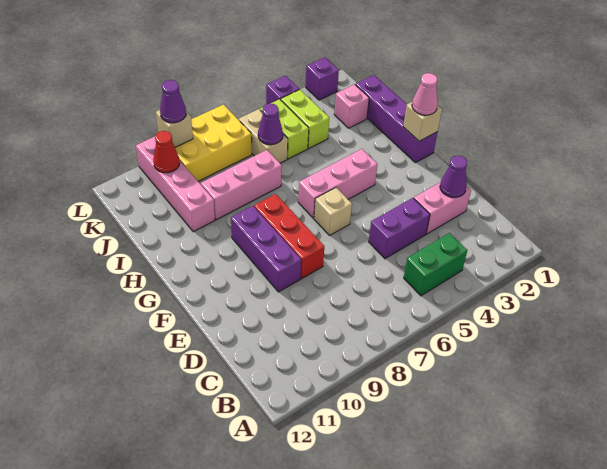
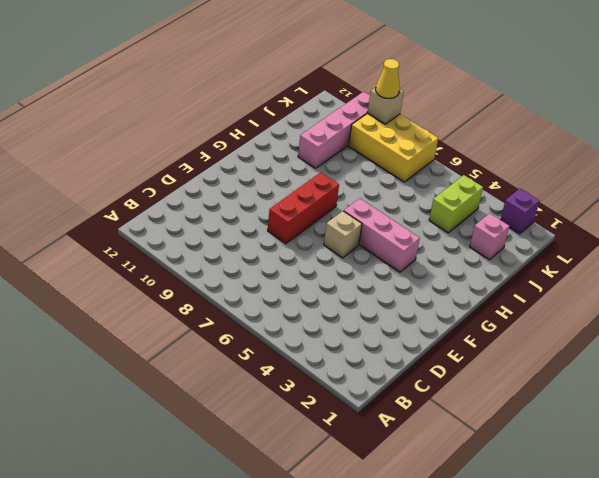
yellow 1x1 cone [376,59,400,98] -> purple 1x1 cone [160,80,186,123]
none -> green 1x2 brick [404,233,467,296]
none -> pink 1x2 brick [414,182,471,234]
none -> purple 1x2 brick [368,198,430,259]

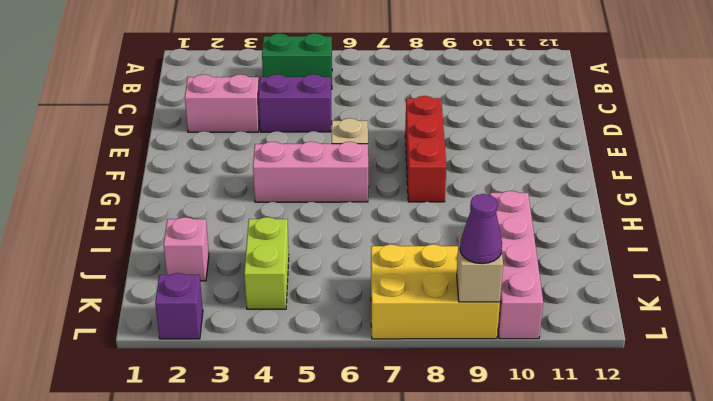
none -> purple 1x3 brick [231,206,301,292]
none -> purple 1x4 brick [356,75,438,163]
none -> pink 1x3 brick [201,150,282,220]

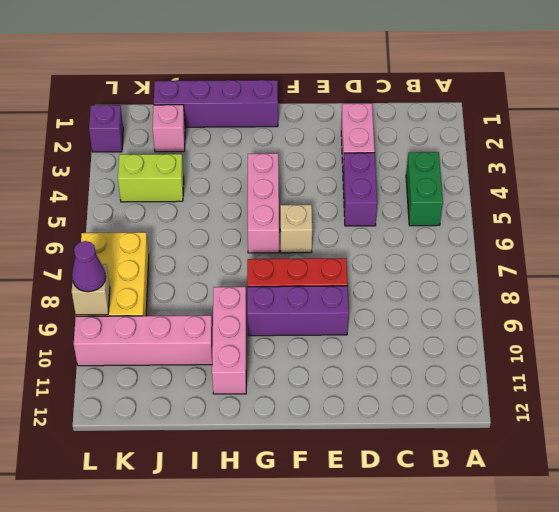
pink 1x3 brick [212,287,246,394] -> pink 1x3 brick moved to [201,150,282,220]
none -> lime 1x2 brick [260,99,309,159]
none -> tan 1x2 brick [239,109,288,163]
none -> purple 1x1 brick [266,76,299,104]

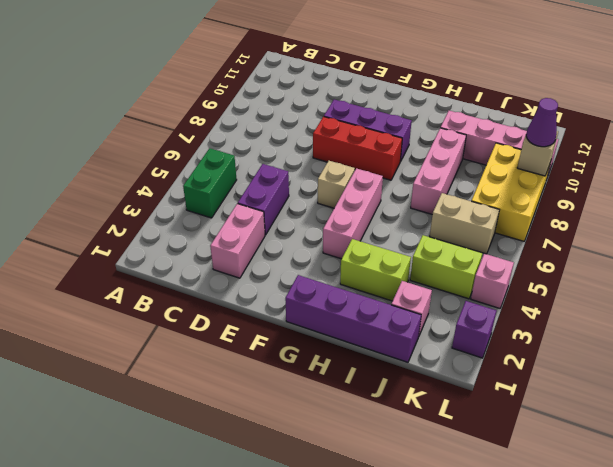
lime 1x2 brick [340,239,411,301] -> lime 1x2 brick moved to [260,99,309,159]
pink 1x1 brick [471,254,514,308] -> purple 1x1 brick [266,76,299,104]
none -> purple 1x1 cone [440,156,467,197]
none -> tan 1x1 brick [403,102,442,141]
none -> purple 1x1 cone [258,104,283,145]

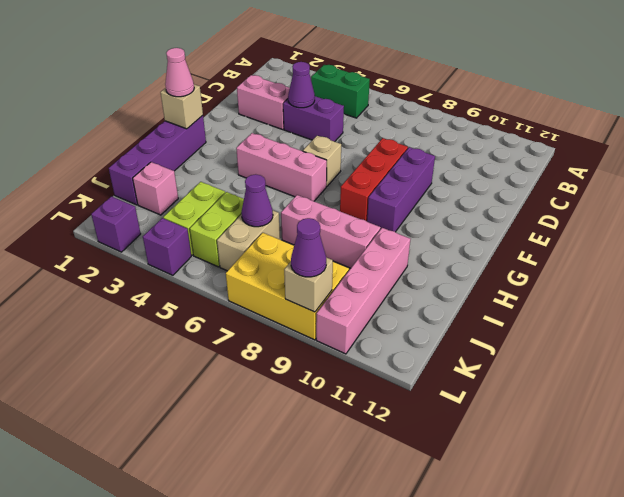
purple 1x1 cone [288,62,315,108] -> purple 1x1 cone moved to [440,156,467,197]
none -> red 1x1 cone [153,131,180,173]

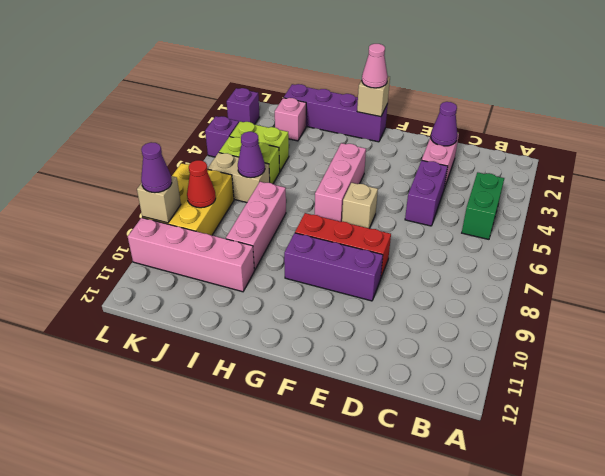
red 1x1 cone [187,160,216,208] -> red 1x1 cone moved to [153,131,180,173]

